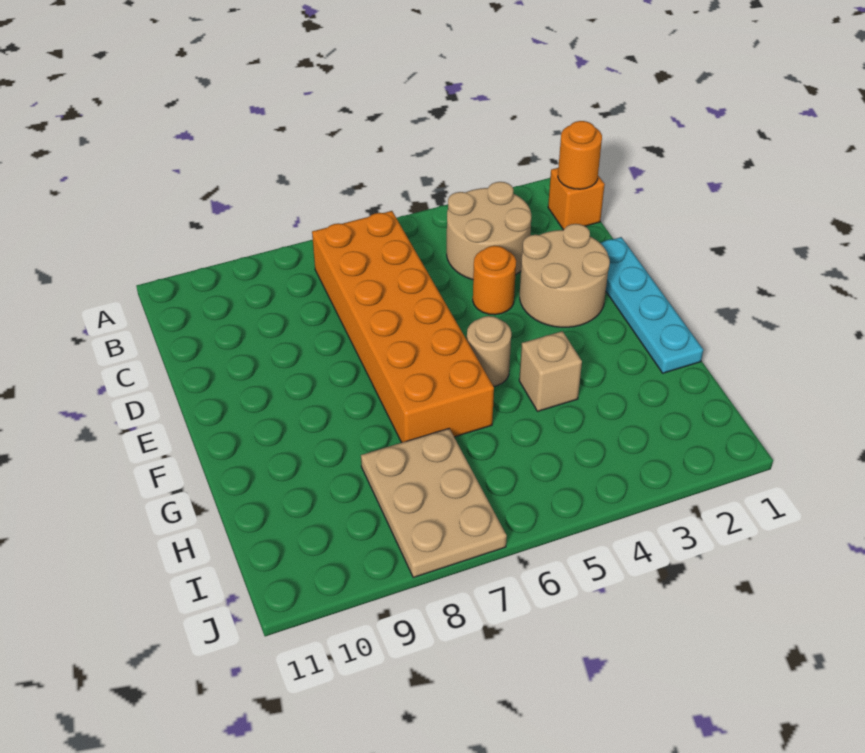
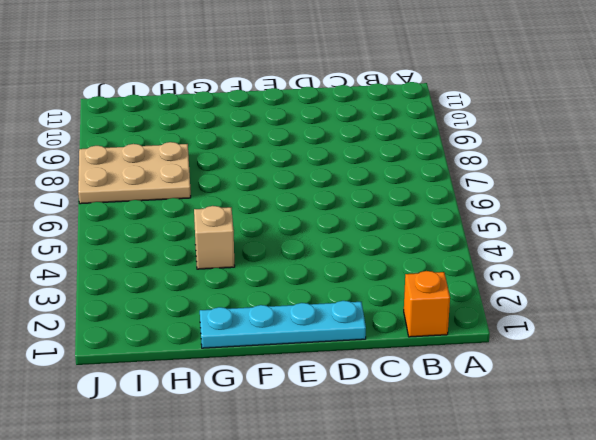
none -> tan 2x2 round brick [447,182,531,280]
none -> orange 2x6 brick [312,211,494,443]

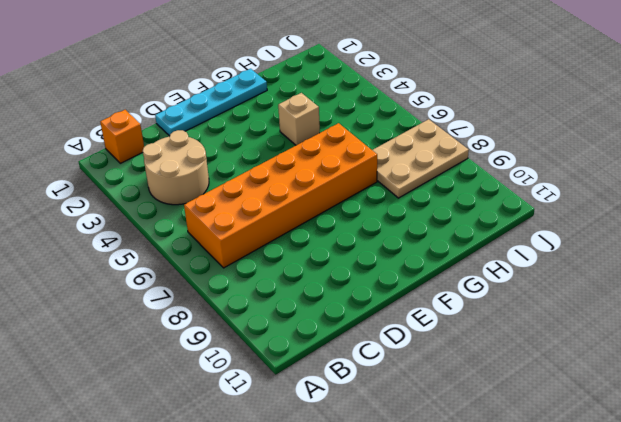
none -> tan 2x2 round brick [520,224,610,327]
none -> orange 1x1 round brick [473,246,516,315]

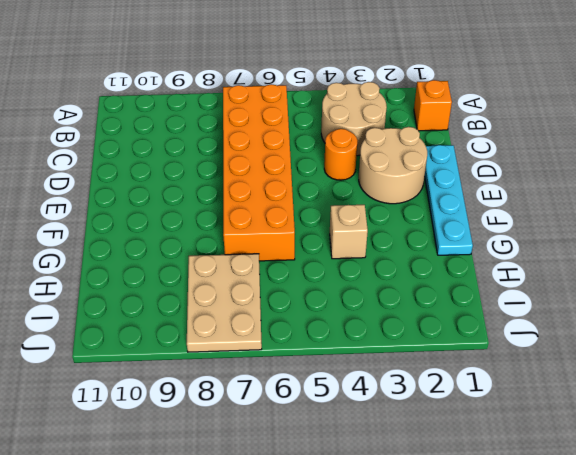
none -> tan 1x1 round brick [467,316,511,386]
none -> orange 1x1 round brick [558,121,602,189]

